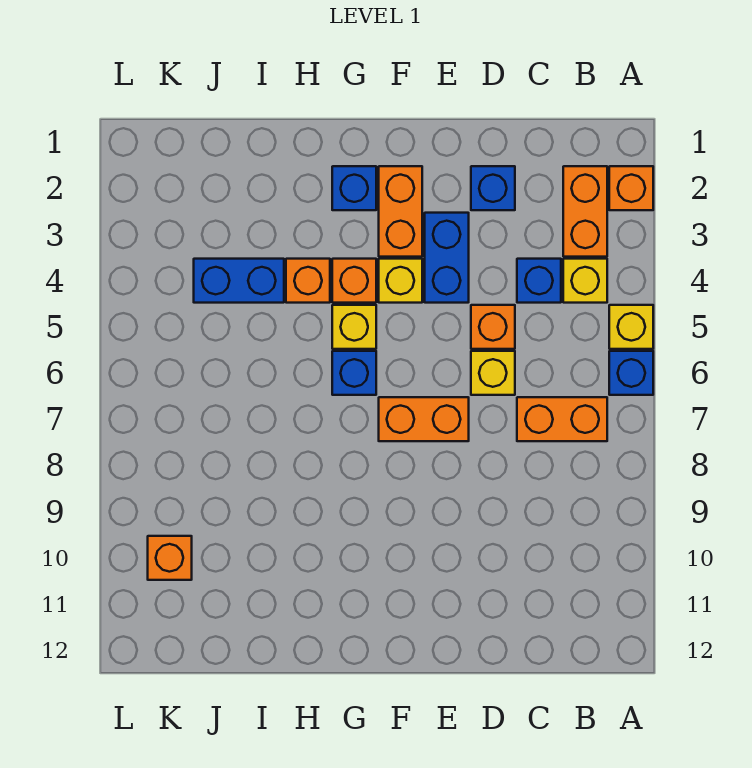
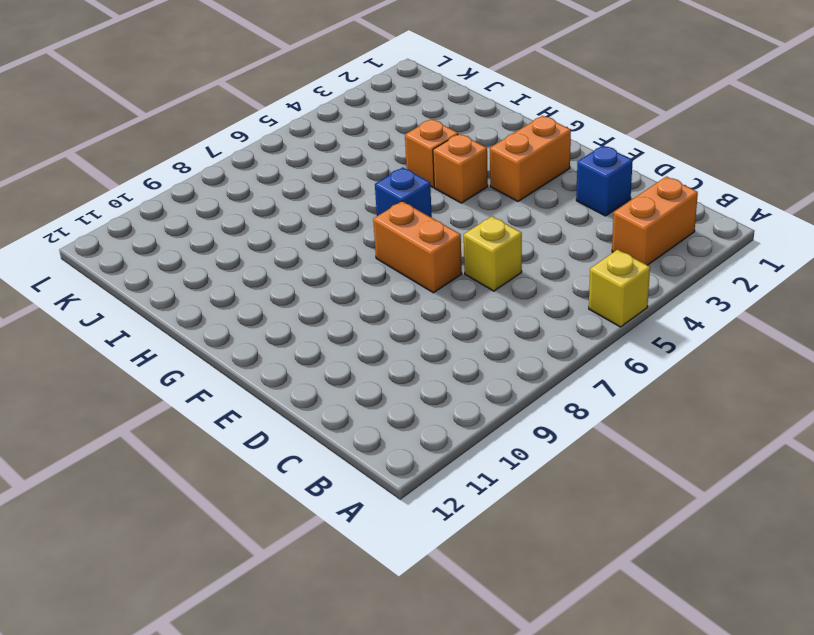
none -> orange 1x1 brick [609,166,653,210]
none -> blue 1x1 brick [609,351,653,395]
none -> yellow 1x1 brick [563,259,607,303]

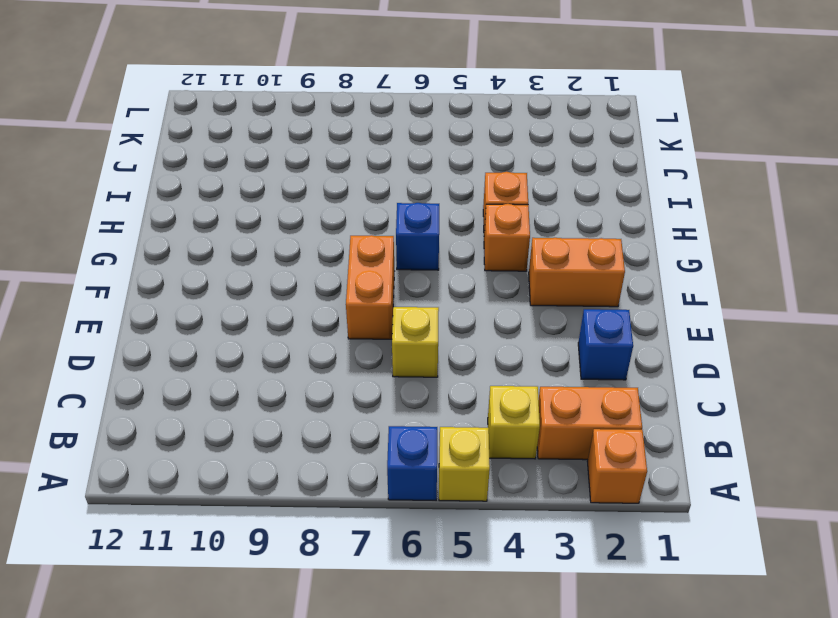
none -> orange 1x2 brick [517,397,607,441]
none -> blue 1x1 brick [517,259,561,303]
none -> orange 1x1 brick [471,305,515,349]

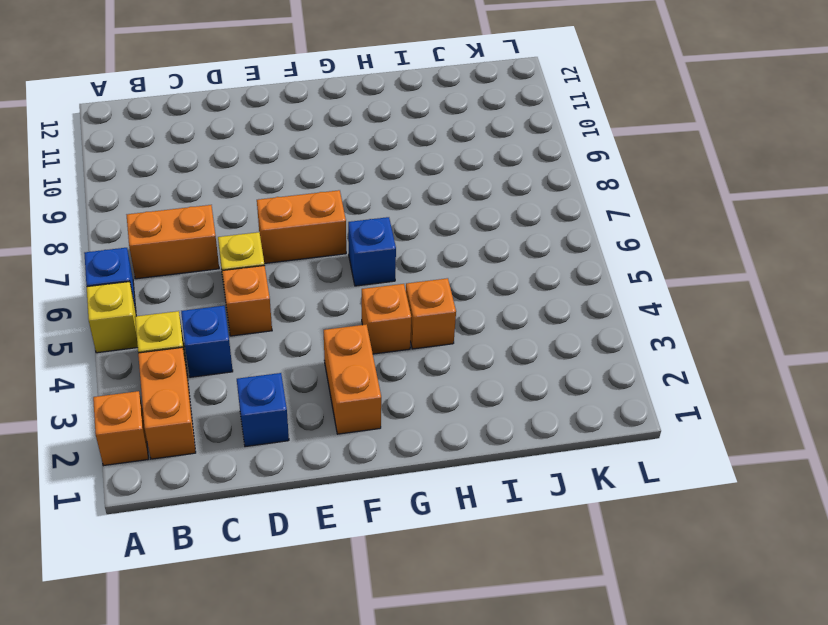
none -> blue 1x2 brick [425,213,469,303]
none -> yellow 1x1 brick [379,259,422,303]
none -> blue 1x1 brick [332,166,376,210]

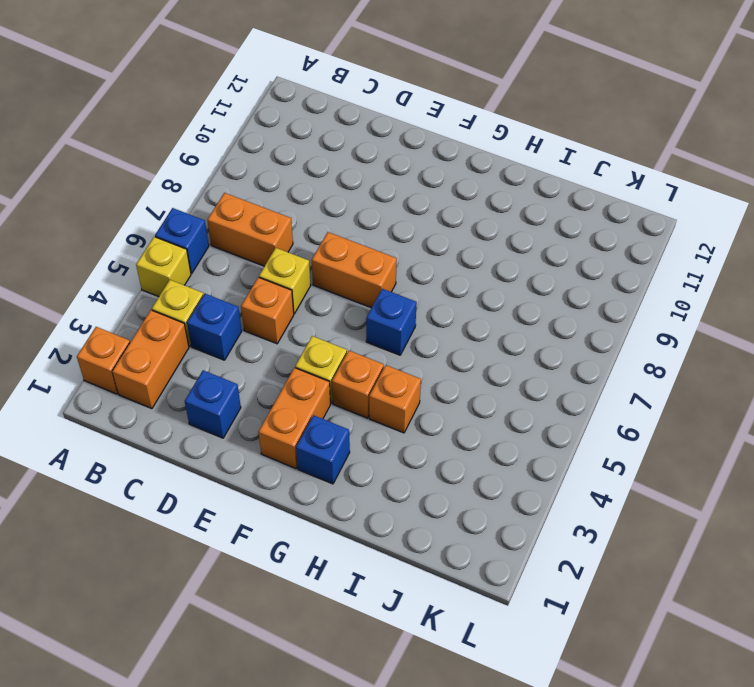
none -> blue 1x2 brick [425,213,469,303]
none -> yellow 1x1 brick [332,305,376,349]
none -> blue 1x2 brick [194,259,284,303]

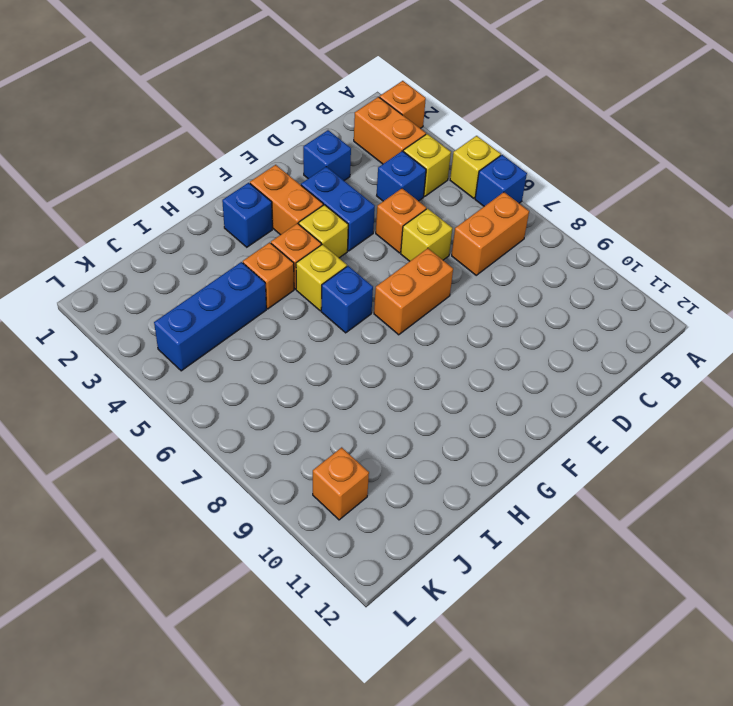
blue 1x3 brick [154,262,266,371] -> blue 1x2 brick [194,259,284,303]

